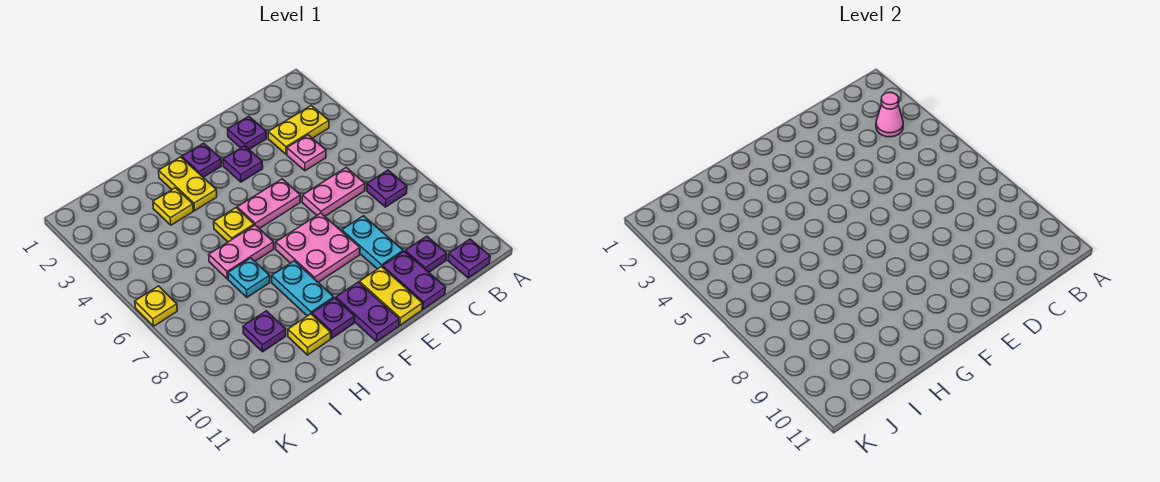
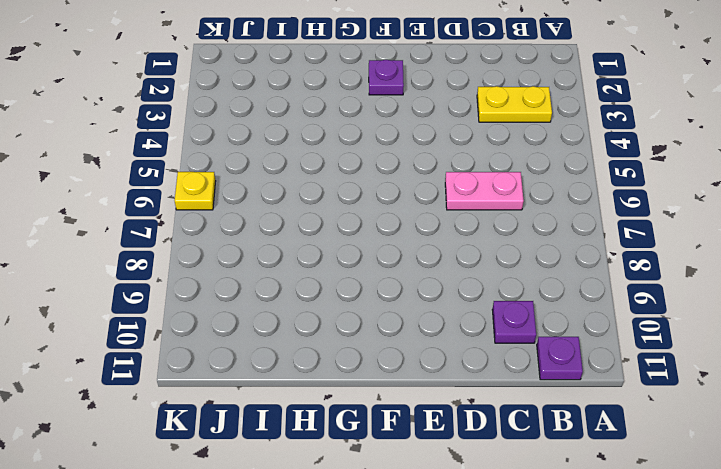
none -> purple 1x1 plate [367,170,407,207]
none -> pink 1x1 plate [287,135,326,171]
none -> purple 1x1 plate [228,116,266,149]

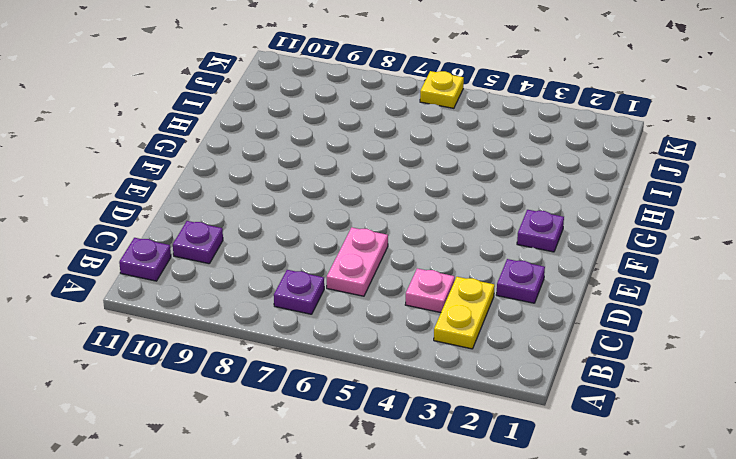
none -> cyan 1x2 plate [342,216,403,269]
none -> purple 1x2 plate [383,251,446,309]
none -> purple 1x1 plate [223,146,263,182]

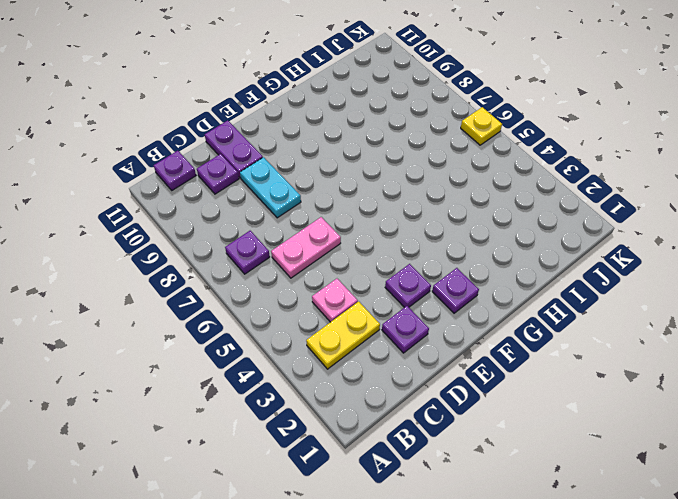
none -> pink 1x2 plate [237,179,300,229]
none -> pink 2x2 plate [276,213,360,282]
none -> yellow 1x2 plate [359,266,423,325]

